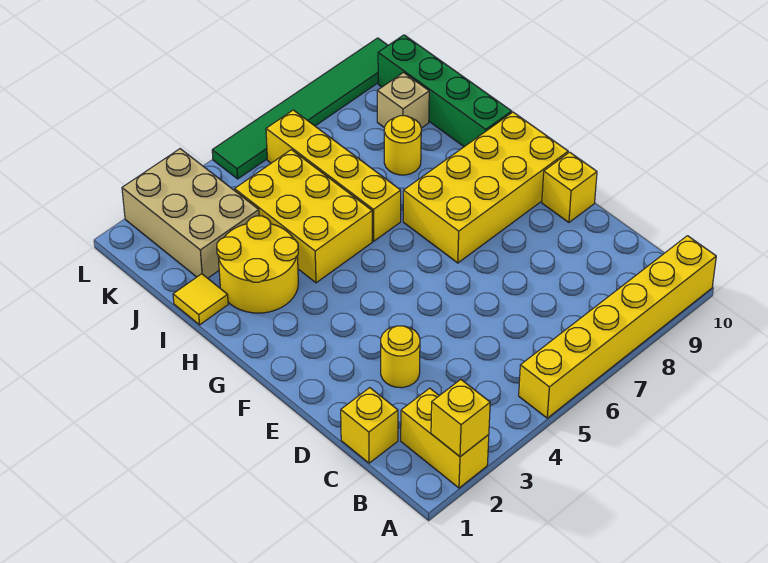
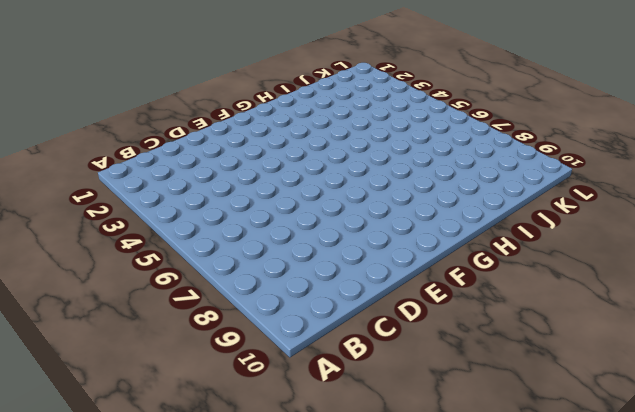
none -> yellow 1x2 brick [401,388,489,488]
none -> yellow 1x6 brick [519,236,716,418]
none -> yellow 1x1 brick [341,388,398,463]

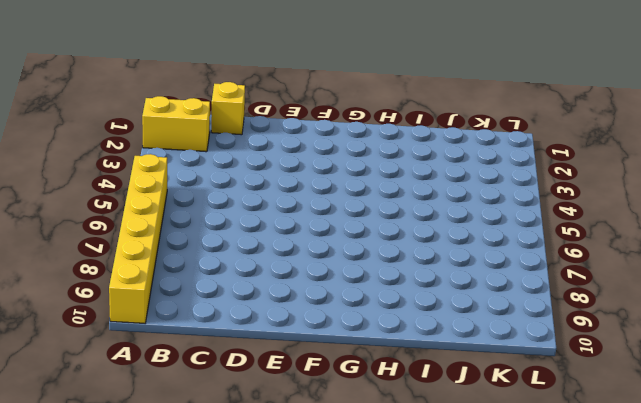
none -> yellow 1x1 round brick [381,326,420,388]
none -> yellow 1x1 brick [542,152,597,222]
none -> yellow 2x4 brick [403,112,568,263]

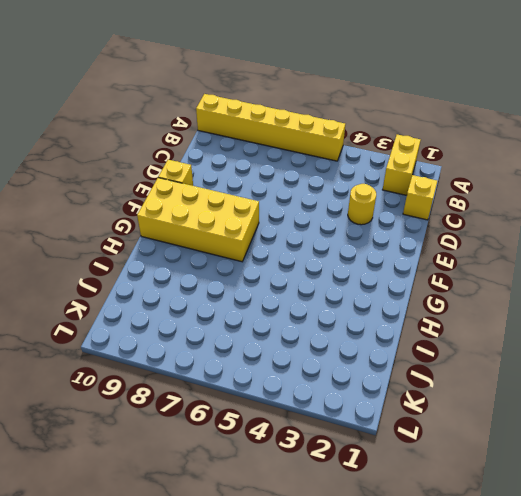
none -> yellow 2x2 round brick [217,216,298,313]
none -> yellow 2x3 brick [235,150,372,283]
none -> yellow 1x4 brick [266,110,401,241]

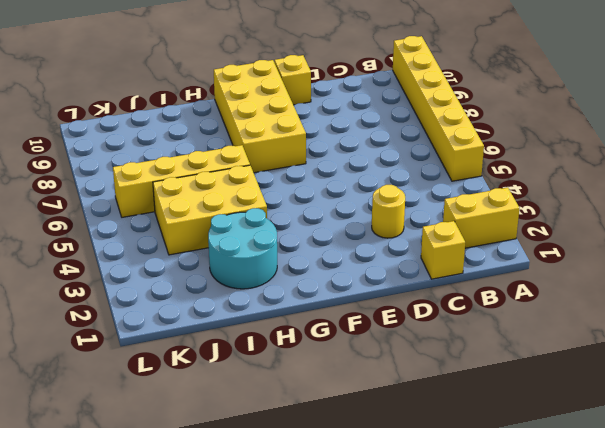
cyan 2x2 round brick [208,208,277,289] -> yellow 2x2 round brick [217,216,298,313]
none -> green 1x4 brick [378,35,512,147]
none -> yellow 1x1 tile [173,274,228,325]
none -> yellow 1x1 round brick [384,116,421,175]

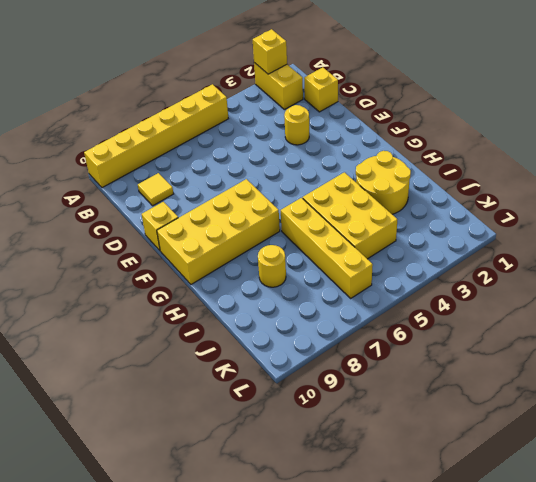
yellow 1x1 tile [138,173,173,206] -> yellow 1x1 tile moved to [173,274,228,325]
none -> green 1x4 brick [378,35,512,147]
none -> tan 2x3 brick [122,149,259,278]
none -> tan 1x1 brick [377,73,429,128]

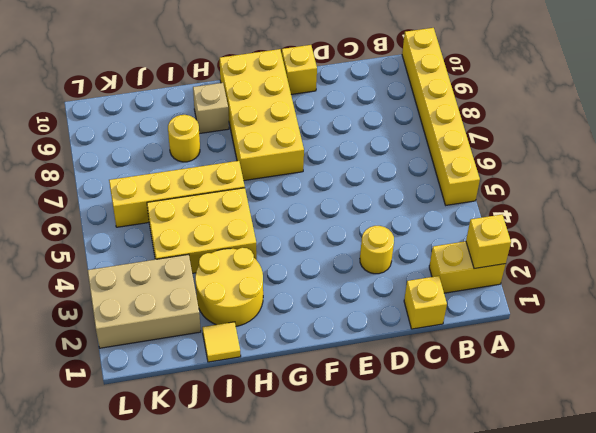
tan 1x1 brick [193,83,229,134] -> tan 1x1 brick moved to [377,73,429,128]
none -> green 1x4 brick [378,35,512,147]
none -> green 1x6 tile [212,38,388,179]

